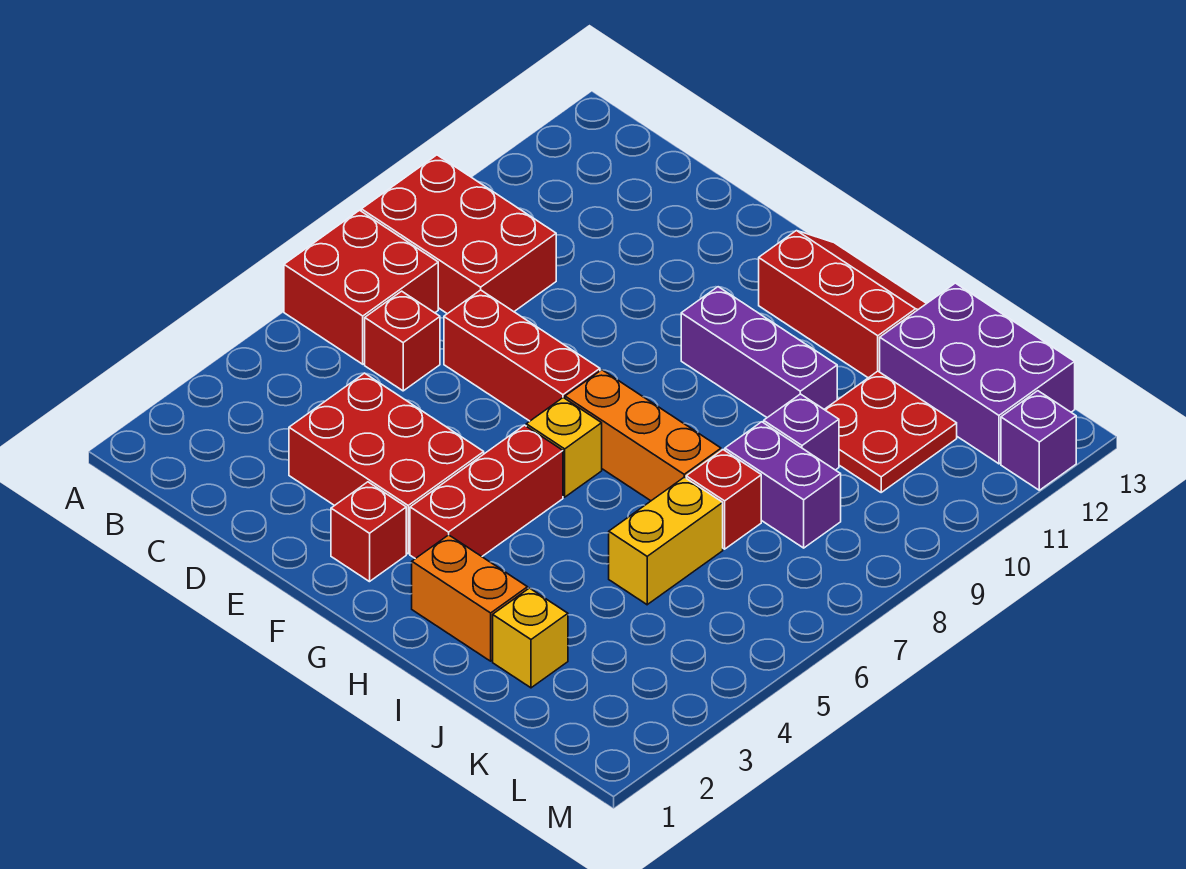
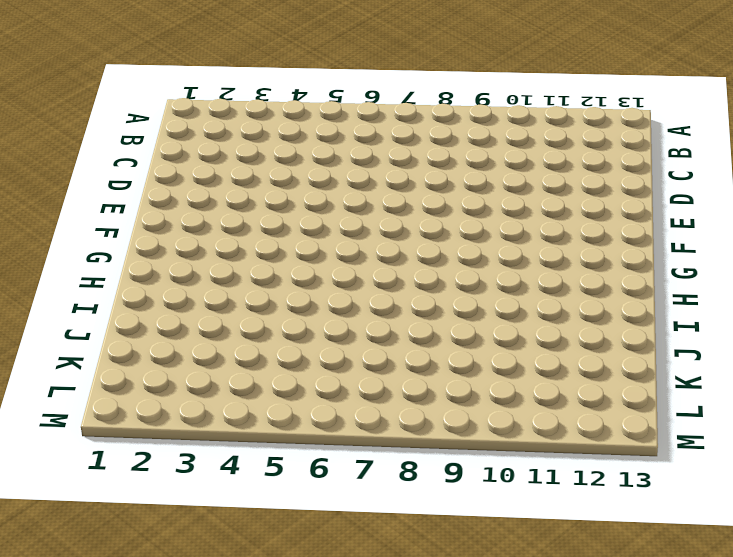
none -> red 2x2 brick [284,210,438,364]
none -> red 2x3 brick [361,155,556,314]
none -> red 1x1 brick [365,291,440,391]

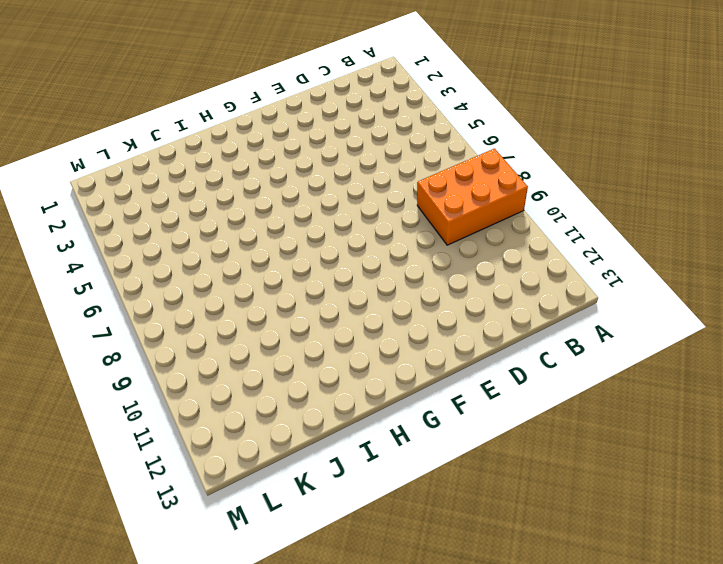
orange 2x3 brick [417,149,528,245] -> red 2x3 brick [361,155,556,314]
none -> red 2x2 brick [284,210,438,364]
none -> red 1x1 brick [365,291,440,391]
none -> red 2x3 brick [289,373,484,554]

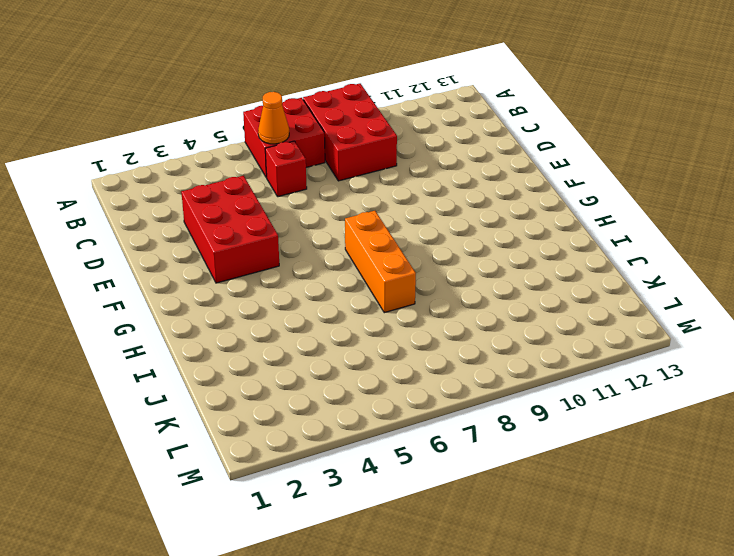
orange 1x1 cone [258,92,289,144] -> none
none -> red 1x3 brick [444,290,600,421]
none -> red 1x1 brick [331,482,406,582]
none -> red 1x3 brick [410,425,563,559]

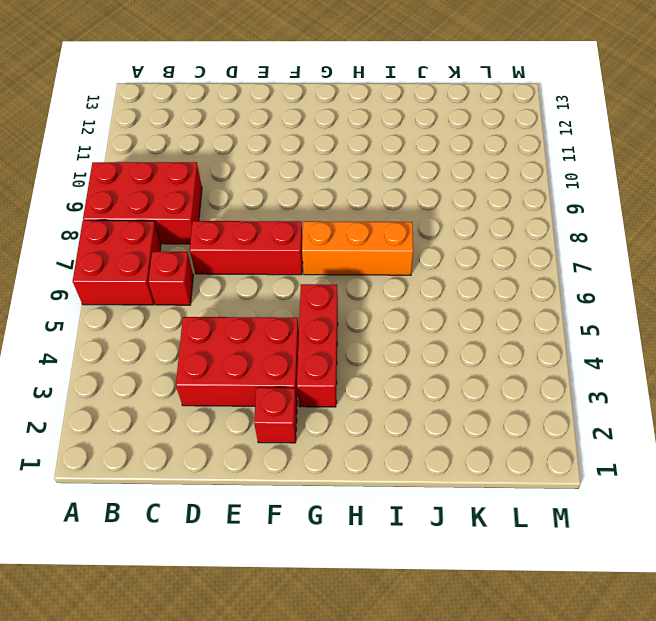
none -> yellow 1x1 brick [526,398,602,497]
none -> purple 1x3 brick [681,287,837,418]
none -> red 2x3 slope [759,231,927,378]

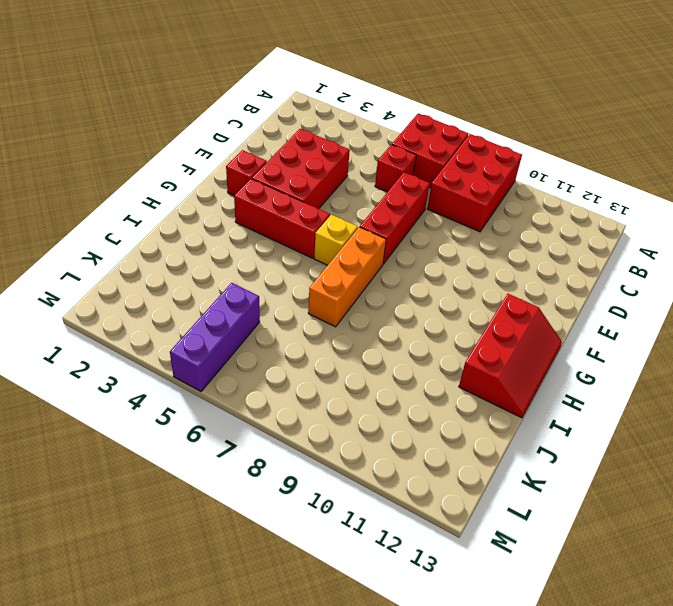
purple 1x3 brick [170,283,260,391] -> purple 1x3 brick moved to [681,287,837,418]
none -> orange 1x2 brick [412,535,528,661]
none -> yellow 1x1 brick [493,588,568,688]
none -> yellow 1x2 brick [609,477,723,605]

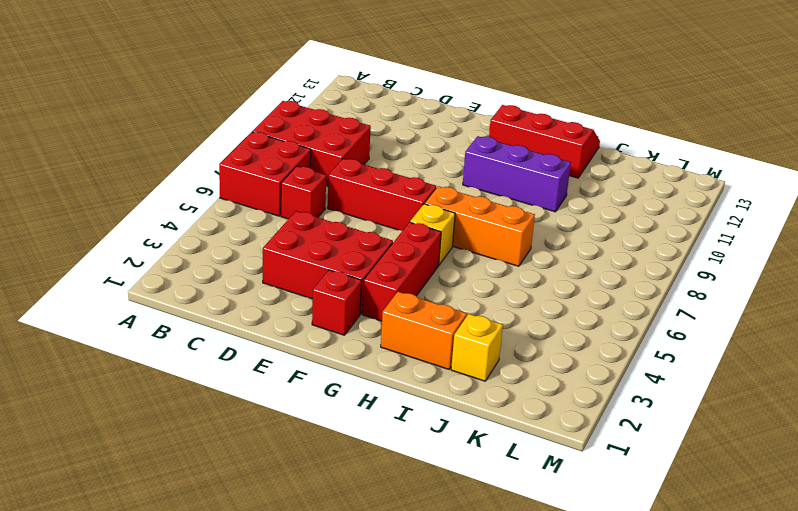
none -> yellow 1x2 brick [609,477,723,605]
none -> red 1x1 brick [686,450,761,549]
none -> purple 1x2 brick [725,422,841,548]

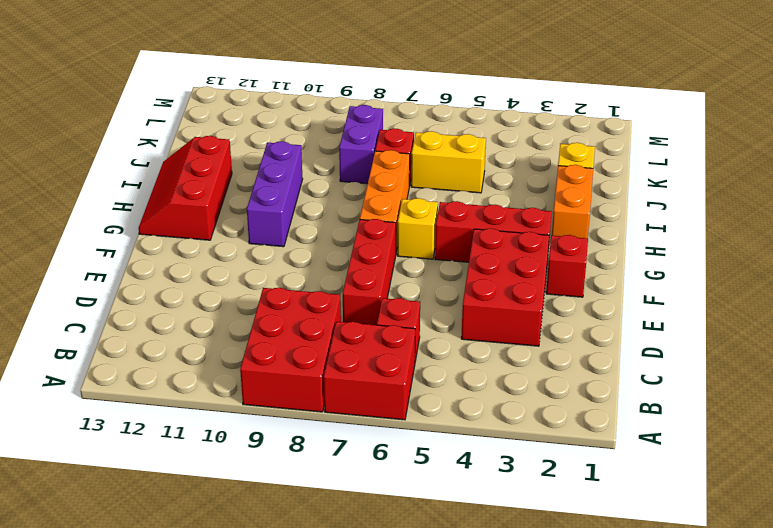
none -> purple 1x1 brick [764,394,839,470]
none -> red 2x2 plate [824,371,957,492]
none -> purple 2x3 brick [880,283,1075,464]

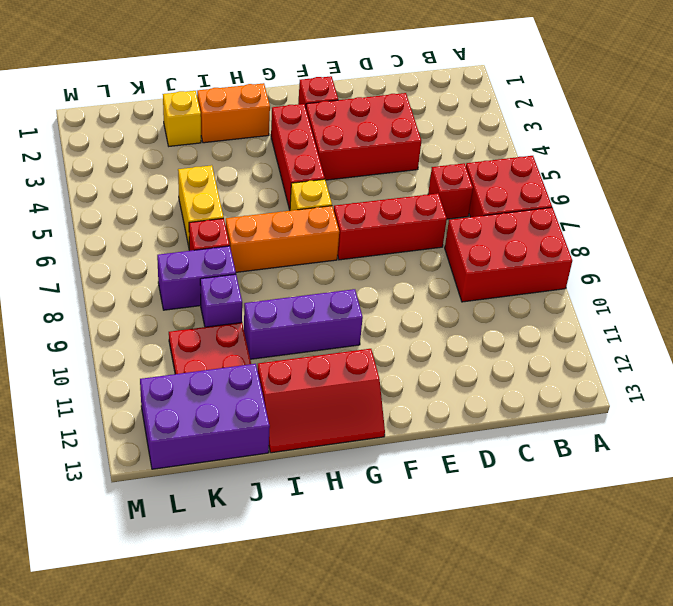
none -> purple 1x1 brick [1001,391,1076,490]

